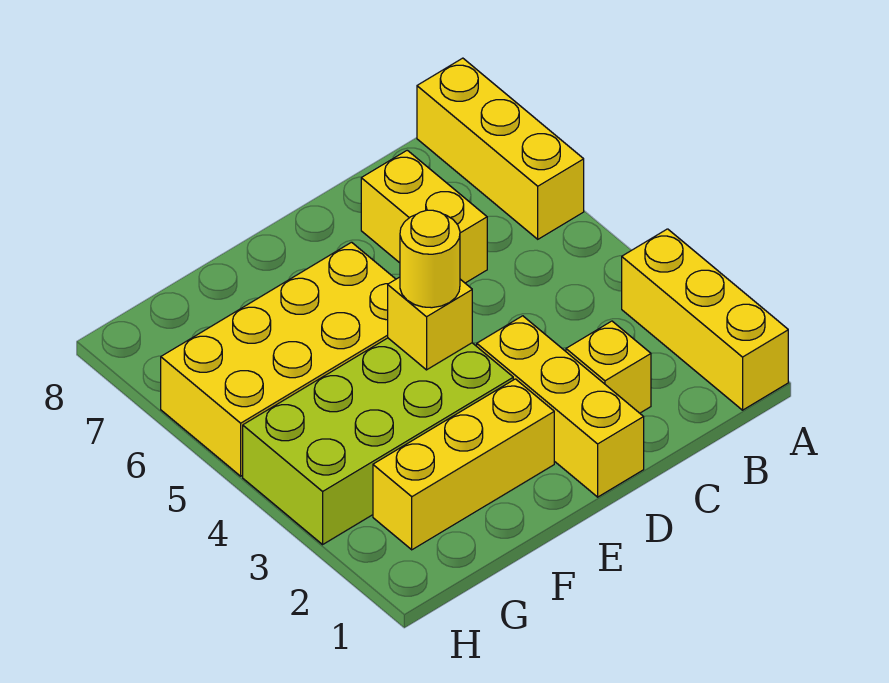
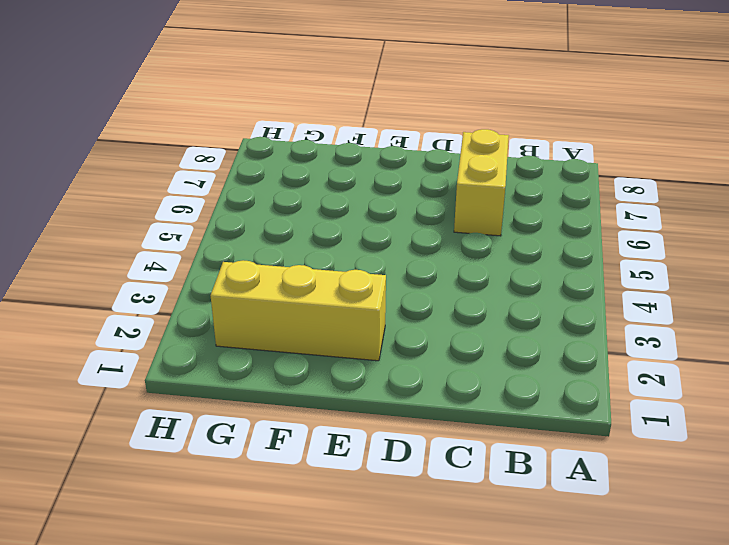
none -> yellow 1x3 brick [622,229,788,410]
none -> yellow 1x3 brick [417,58,584,239]

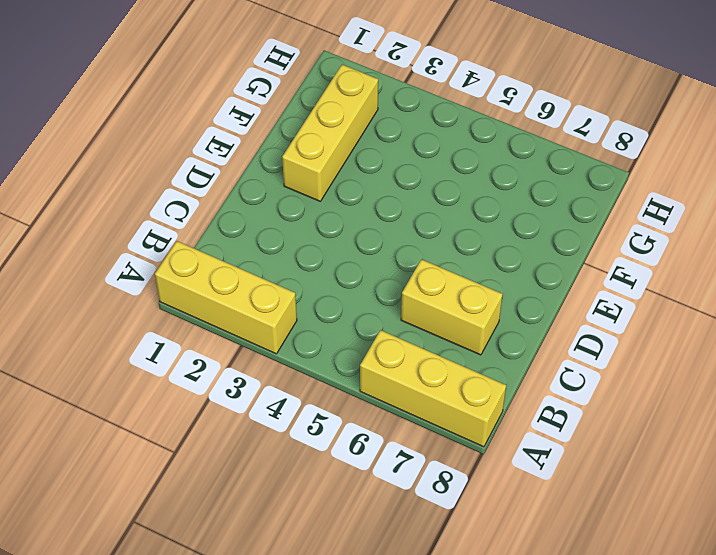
none -> yellow 1x1 brick [566,321,651,413]
none -> yellow 1x3 brick [477,316,644,497]

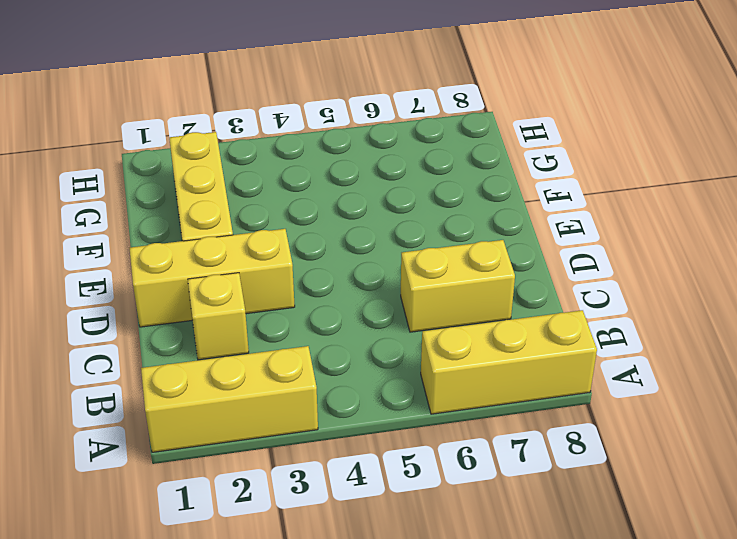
none -> lime 2x4 brick [243,338,513,544]
none -> yellow 2x4 brick [161,242,396,476]

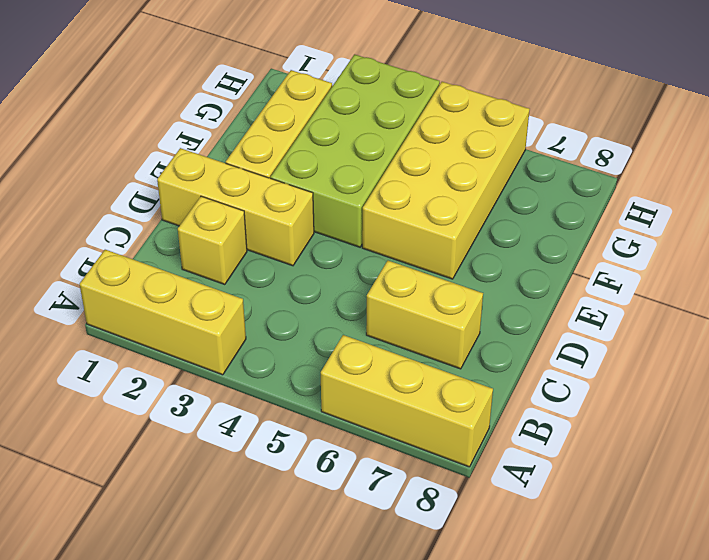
none -> yellow 1x1 brick [388,277,472,370]
none -> yellow 1x1 round brick [400,210,460,308]

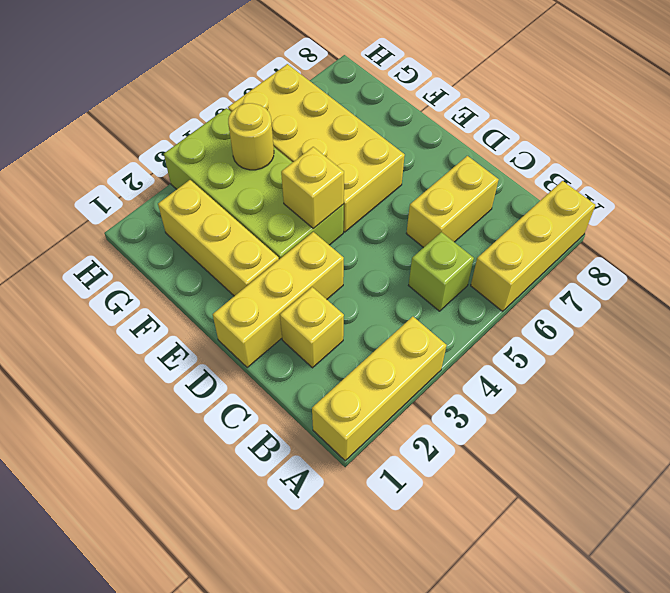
lime 1x1 brick [409,232,474,311] -> none
yellow 1x1 round brick [228,103,274,170] -> yellow 1x1 round brick moved to [400,210,460,308]

